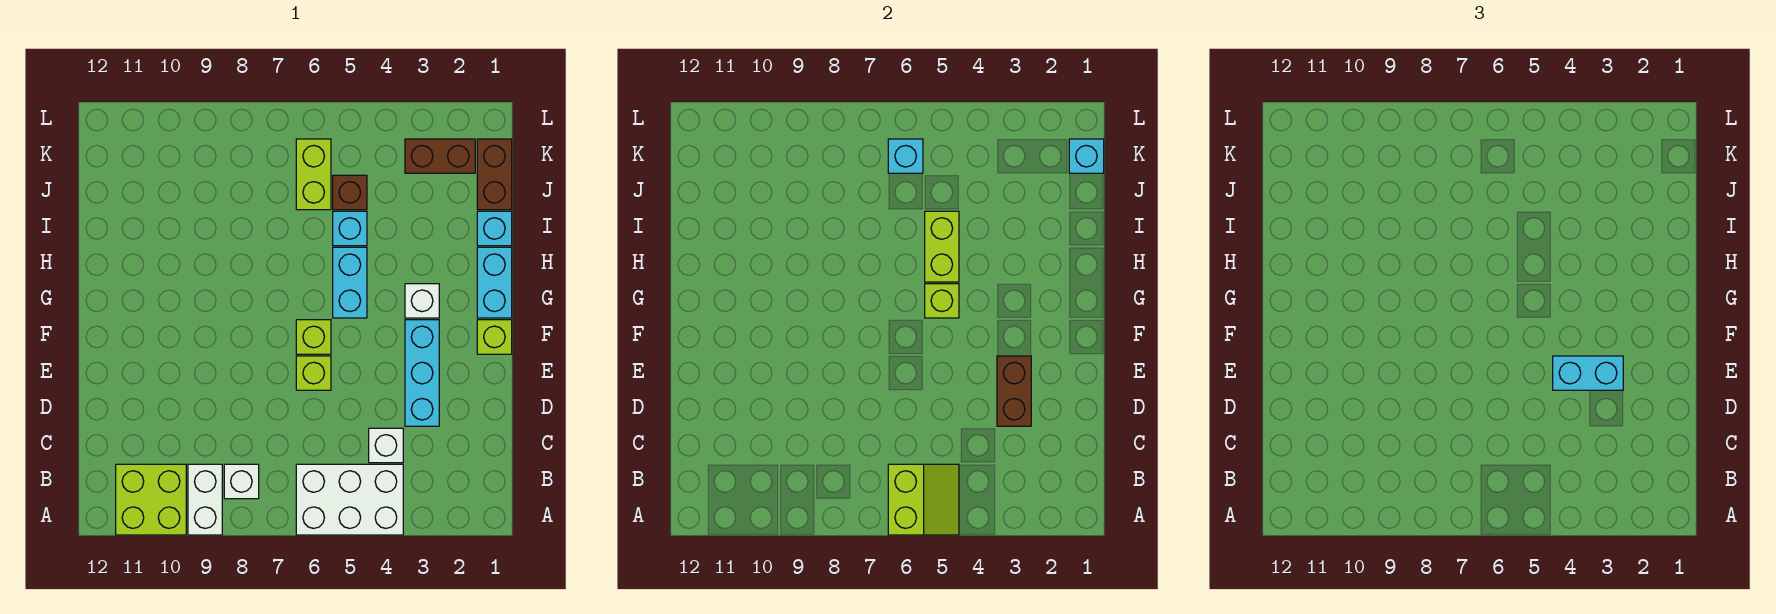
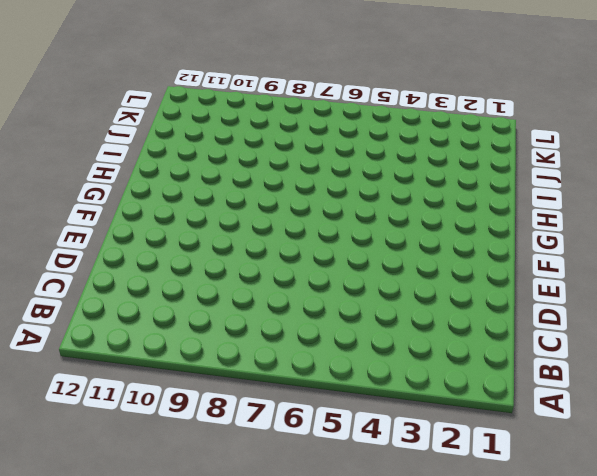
none -> white 2x3 brick [296,464,403,535]
none -> white 1x2 brick [188,464,222,535]
none -> lime 2x2 brick [116,464,186,535]

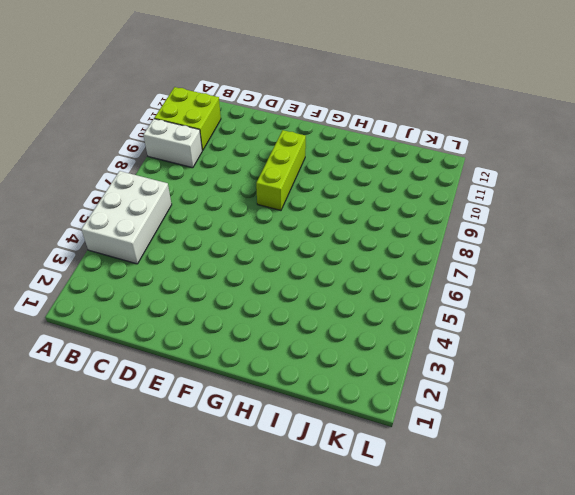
lime 1x3 brick [256,130,306,210] -> none
none -> white 1x1 brick [224,464,259,499]
none -> white 1x1 brick [369,428,403,463]
none -> cyan 1x3 brick [405,320,439,426]

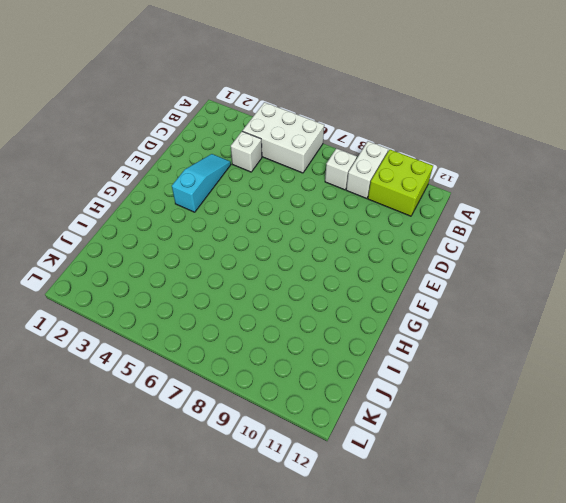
cyan 1x3 slope [172,154,231,212] -> cyan 1x3 brick [405,320,439,426]
none -> lime 1x1 brick [296,356,331,390]
none -> lime 1x1 brick [477,320,512,354]
none -> lime 1x1 brick [296,320,331,354]

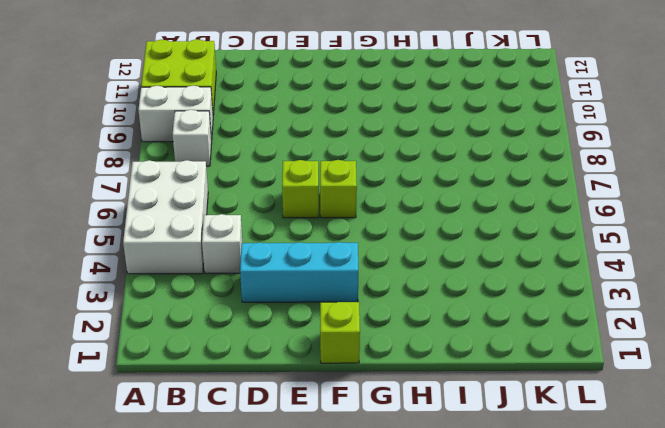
none -> cyan 1x2 brick [477,247,512,318]
none -> white 1x1 brick [405,284,439,318]
none -> cyan 1x2 brick [333,247,367,318]

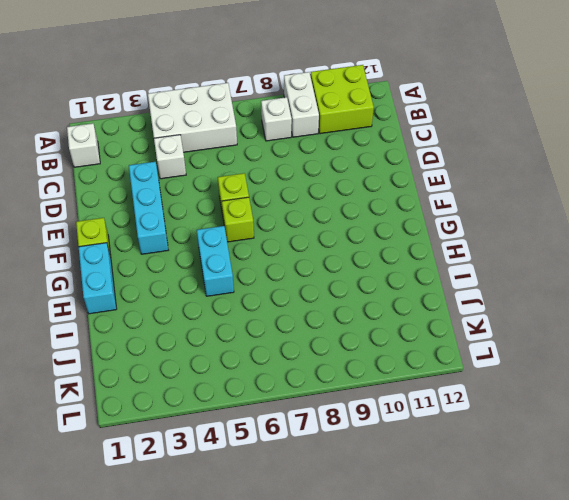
white 1x1 brick [67,123,100,167] -> white 1x1 brick moved to [405,284,439,318]
none -> cyan 1x1 brick [477,211,512,246]
none -> cyan 1x1 brick [333,211,367,246]
none -> brown 1x2 brick [477,139,512,210]

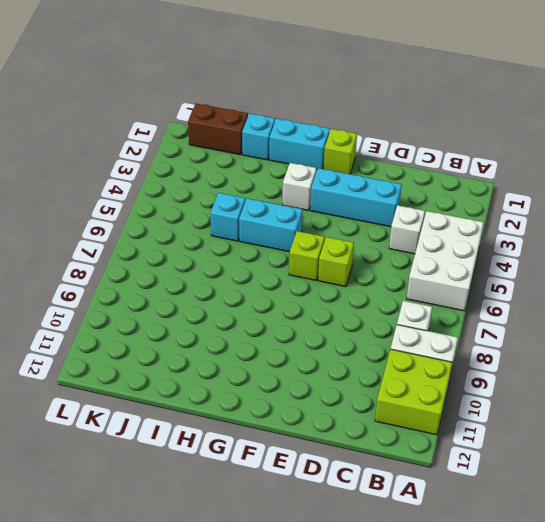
none -> brown 1x1 brick [333,175,367,210]
none -> lime 1x2 brick [296,139,331,210]
none -> brown 1x2 brick [405,139,475,173]

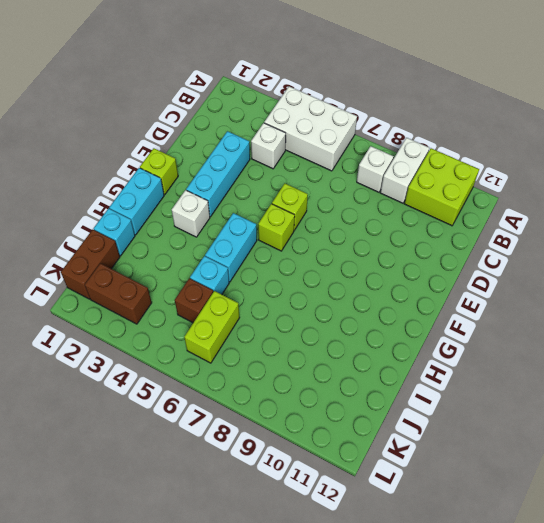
none -> lime 2x2 slope [888,464,959,535]
none -> brown 1x2 brick [997,356,1031,426]
none -> lime 1x1 brick [925,284,959,318]

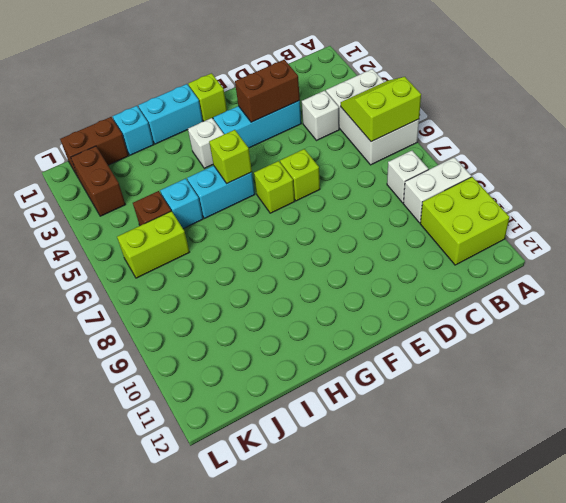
none -> lime 1x2 brick [925,211,959,282]
none -> cyan 1x1 brick [1069,139,1104,173]
none -> cyan 1x1 brick [888,139,923,173]

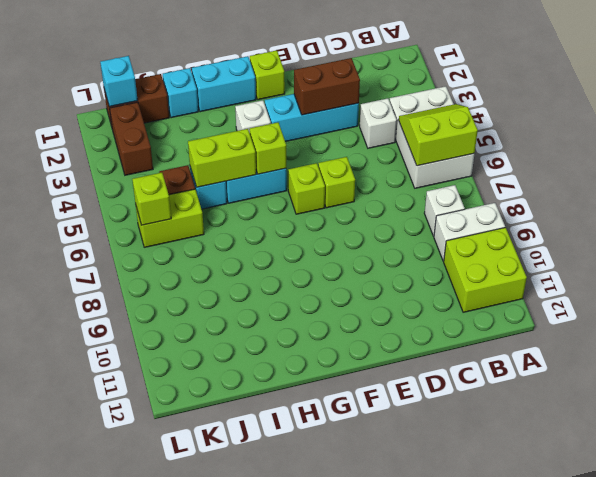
lime 1x1 brick [132,173,171,225] -> cyan 1x1 brick [888,139,923,173]
none -> cyan 1x2 brick [1553,356,1623,390]

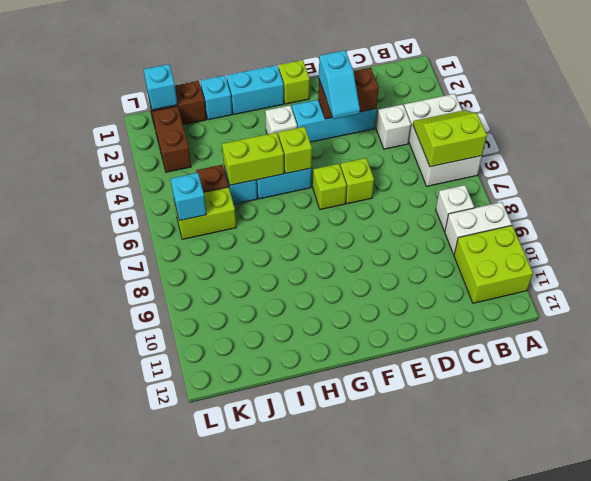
cyan 1x2 slope [319,50,360,119] -> cyan 1x2 brick [1553,356,1623,390]

